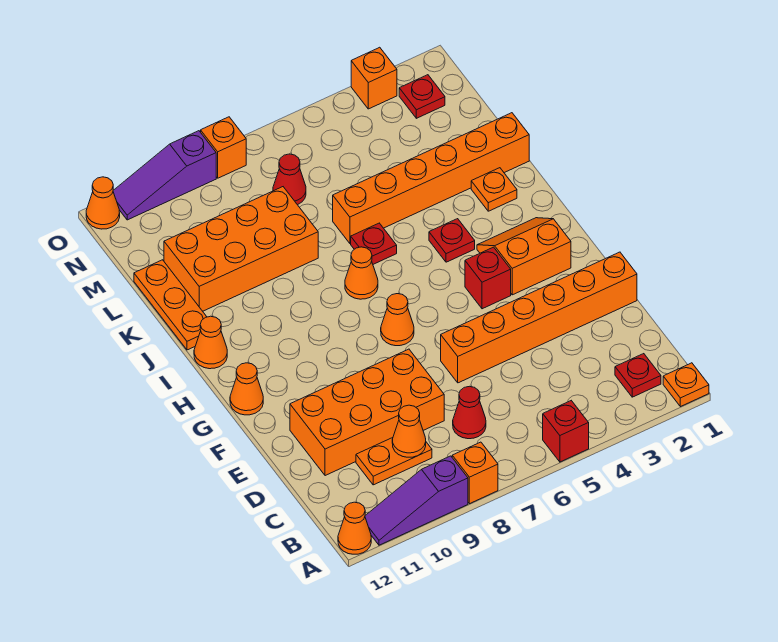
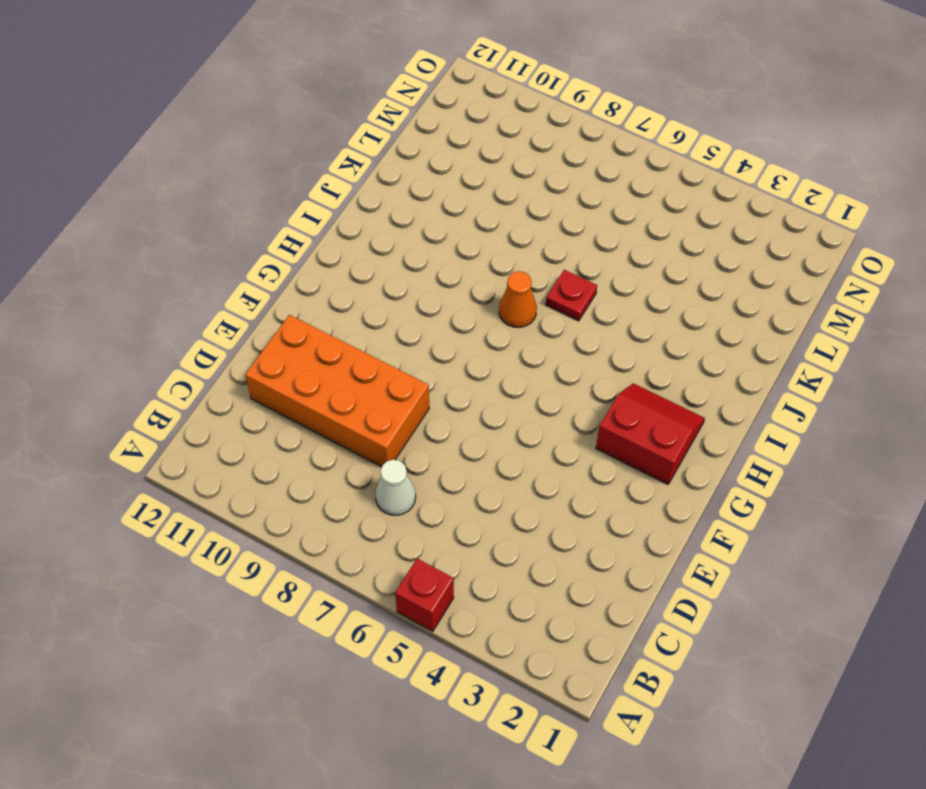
white 1x1 cone [375,460,416,515] -> red 1x1 cone [453,386,486,439]
red 2x2 slope [596,383,705,484] -> orange 2x2 slope [477,218,571,295]
none -> orange 1x1 plate [663,363,709,407]
none -> orange 1x1 brick [452,442,498,504]
none -> purple 1x3 slope [365,456,468,545]

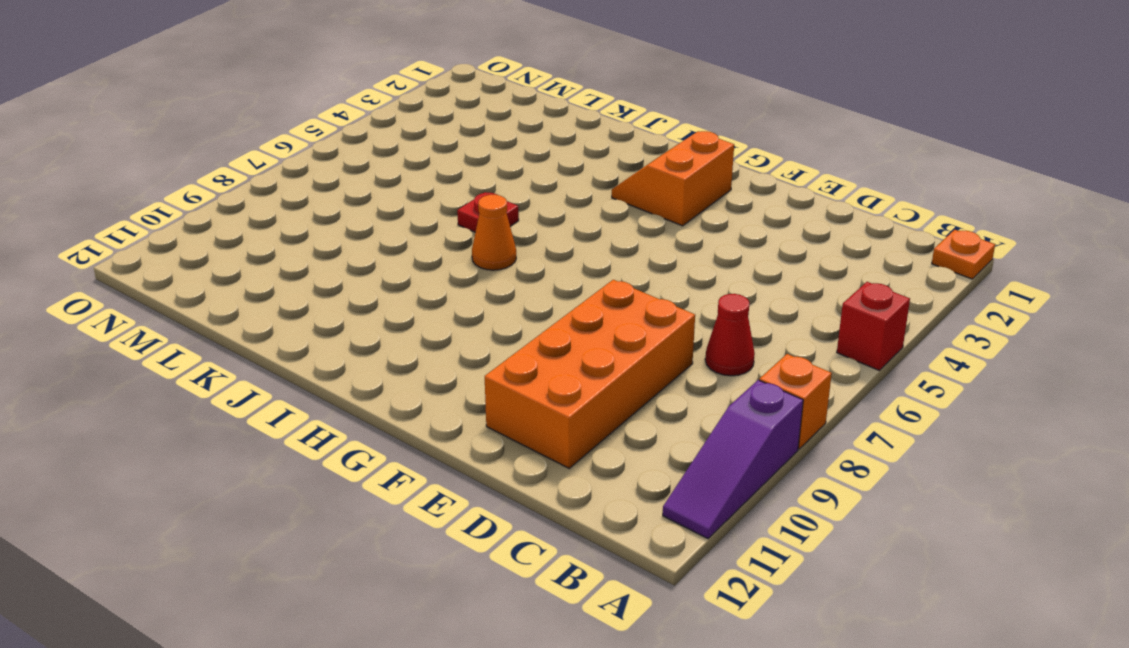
none -> orange 1x1 cone [338,502,371,554]
none -> red 1x1 plate [615,354,661,397]
none -> orange 1x2 plate [356,438,432,485]

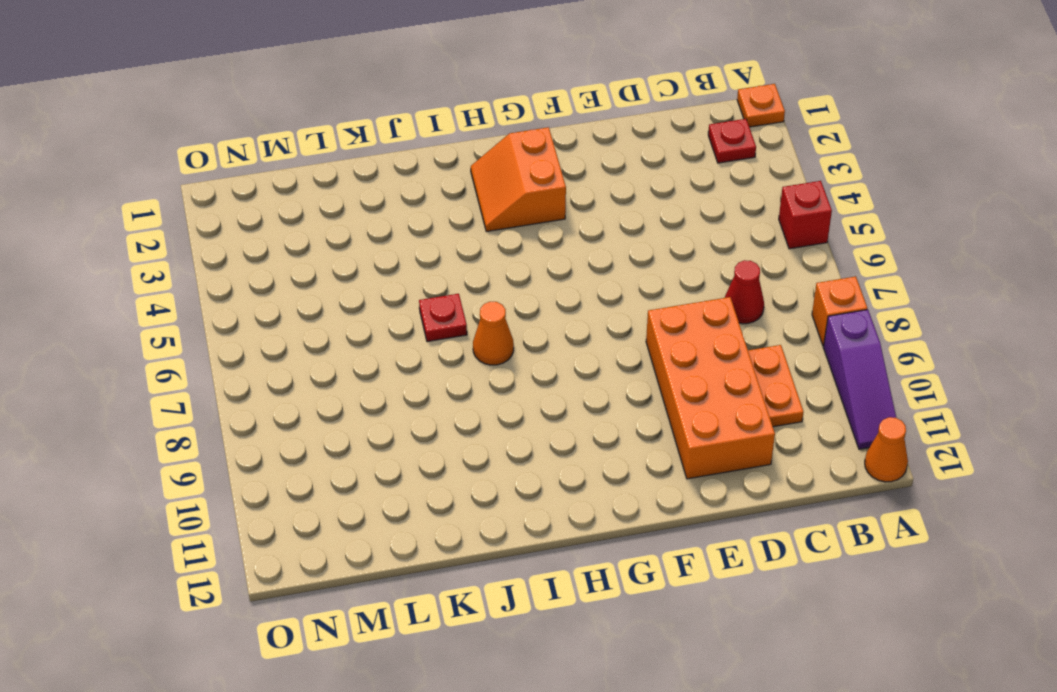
none -> orange 1x6 brick [441,252,637,383]
none -> red 1x1 brick [465,247,511,309]
none -> orange 1x1 cone [381,294,414,346]

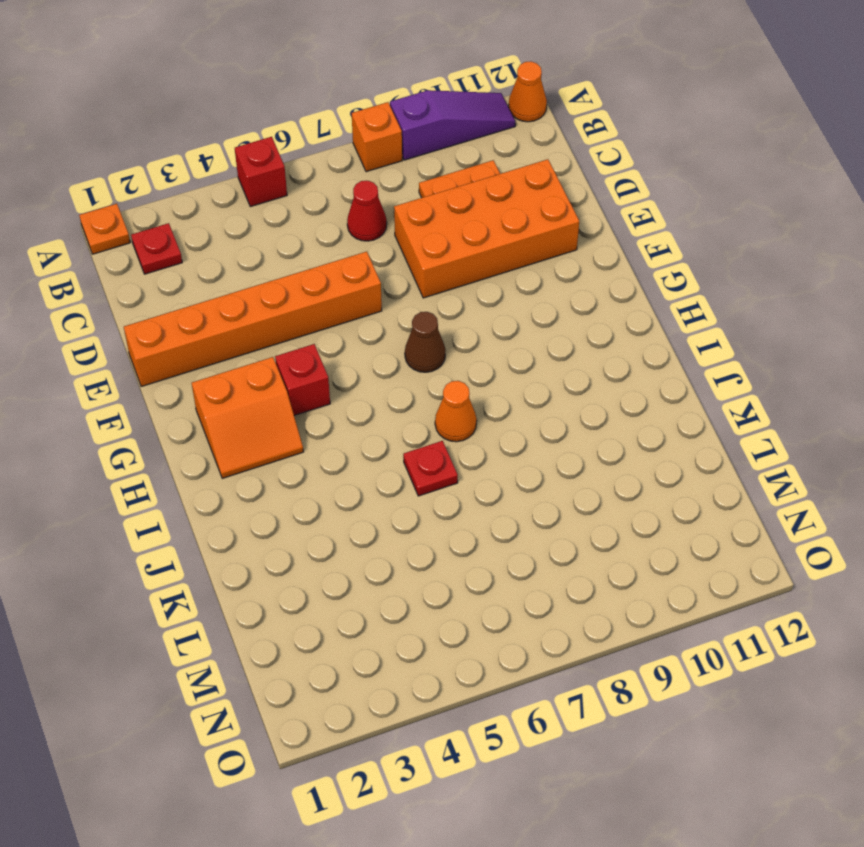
brown 1x1 cone [405,312,445,372] -> orange 1x1 cone [381,294,414,346]
none -> orange 1x1 cone [230,363,263,415]
none -> red 1x1 plate [429,219,475,262]
none -> orange 1x1 cone [194,316,227,369]

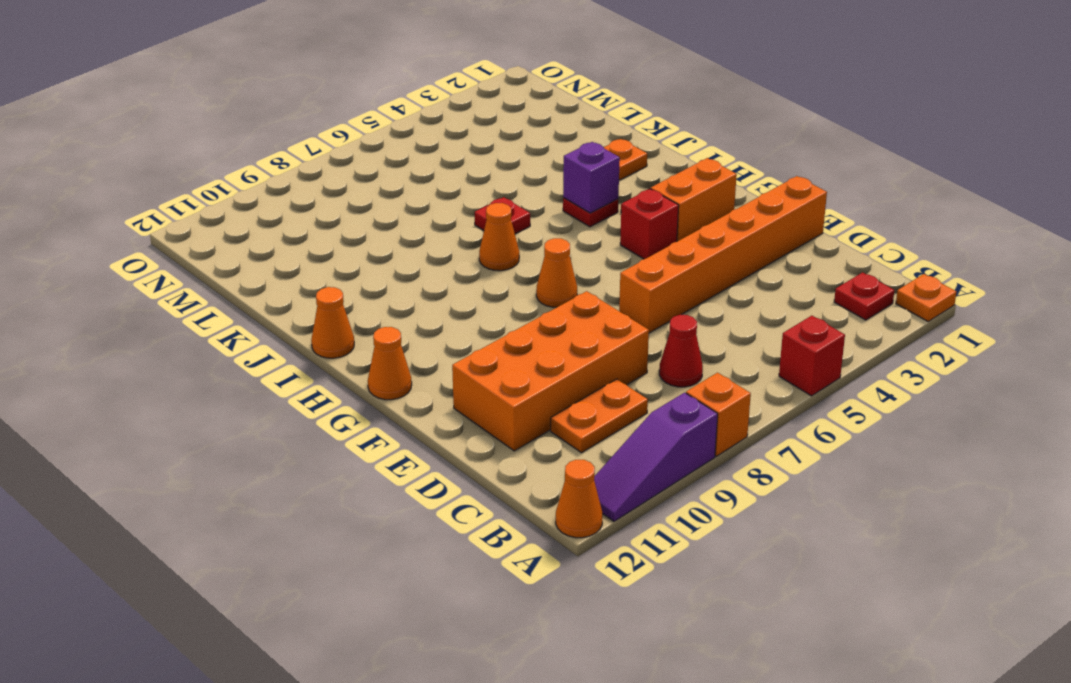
purple 1x1 brick [563,142,620,213] -> none
none -> orange 1x3 plate [134,260,207,350]
none -> orange 1x6 brick [333,113,529,243]
none -> orange 2x4 brick [164,187,318,311]

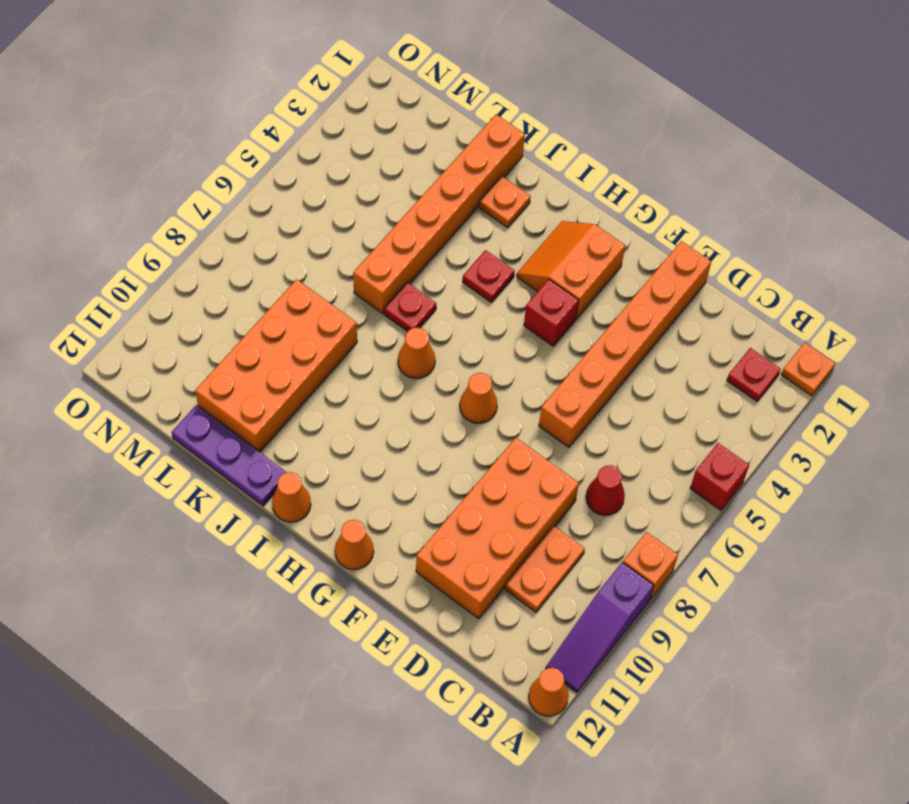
purple 1x3 plate [172,405,287,506] -> orange 1x3 plate [134,260,207,350]
none -> red 1x1 cone [273,154,306,205]
none -> red 1x1 plate [399,75,445,118]
none -> orange 1x1 brick [351,47,397,109]

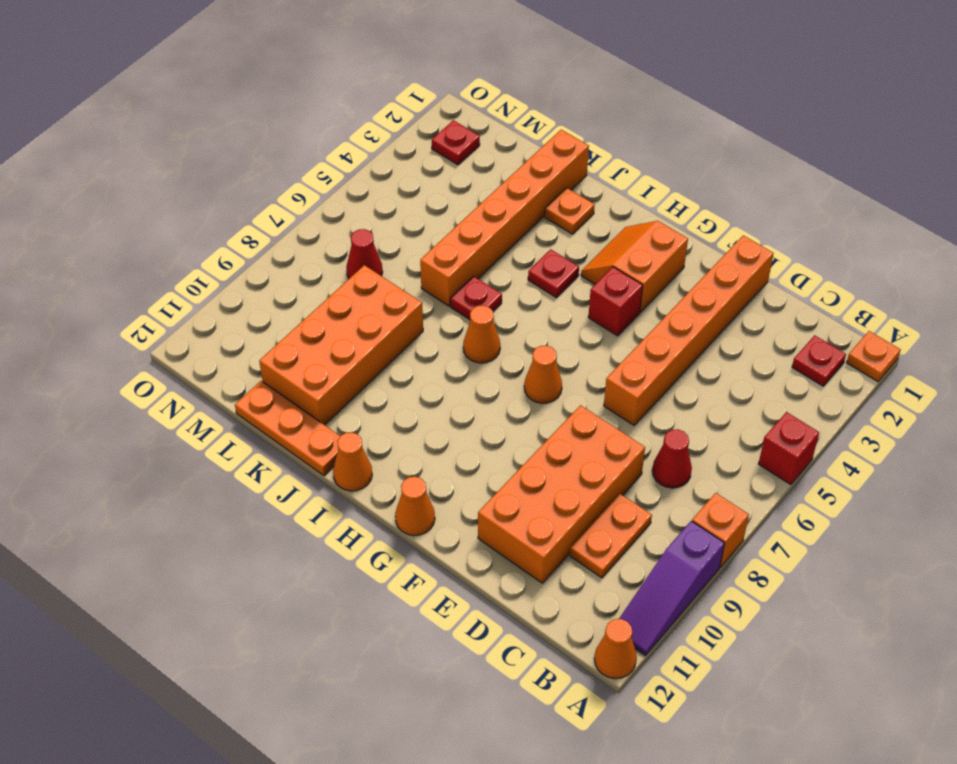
none -> orange 1x1 brick [351,47,397,109]
none -> orange 1x1 brick [201,117,246,178]
none -> purple 1x3 slope [113,131,216,220]

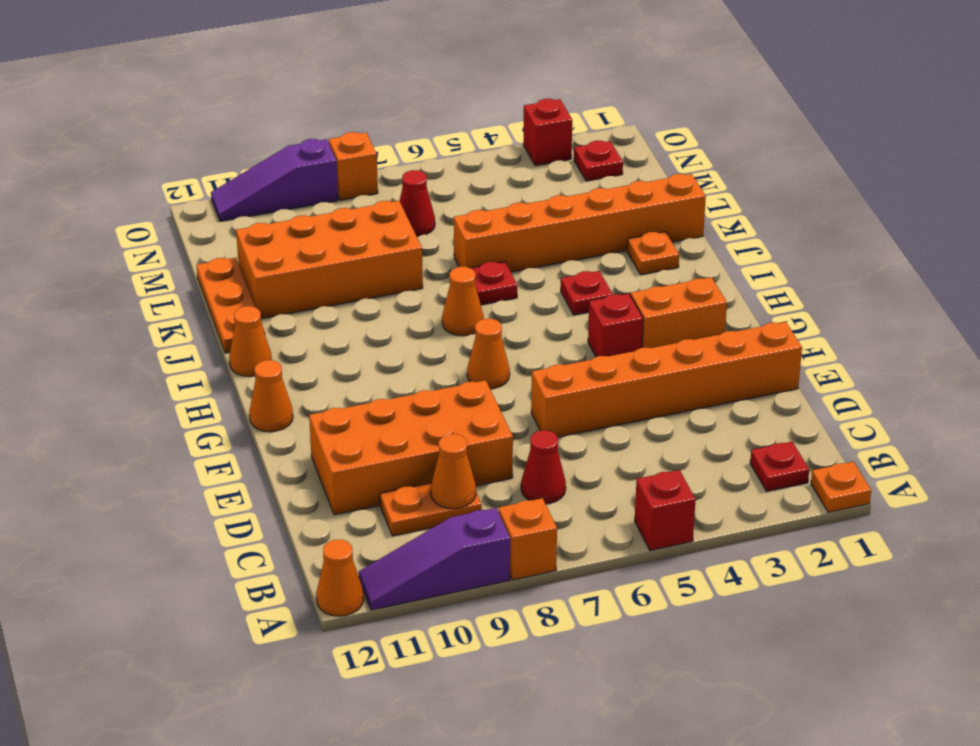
red 1x1 brick [523,99,572,166] -> orange 1x1 brick [351,47,397,109]
none -> orange 1x1 cone [86,177,120,229]

